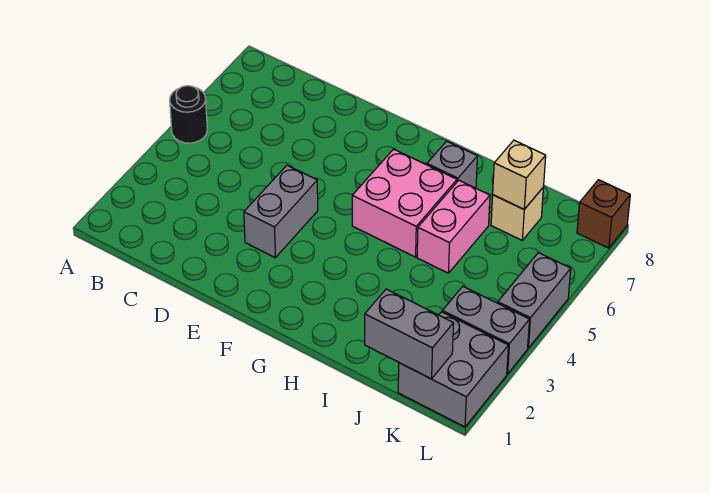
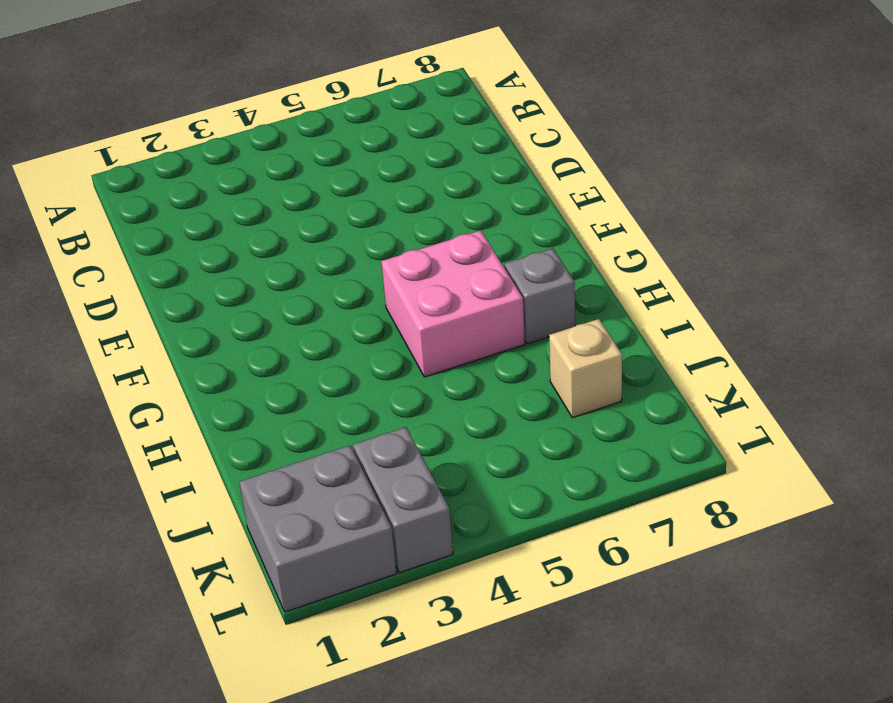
none -> black 1x1 round brick [170,86,207,143]
none -> grey 1x2 brick [244,165,318,258]
none -> pink 1x2 brick [417,180,490,273]

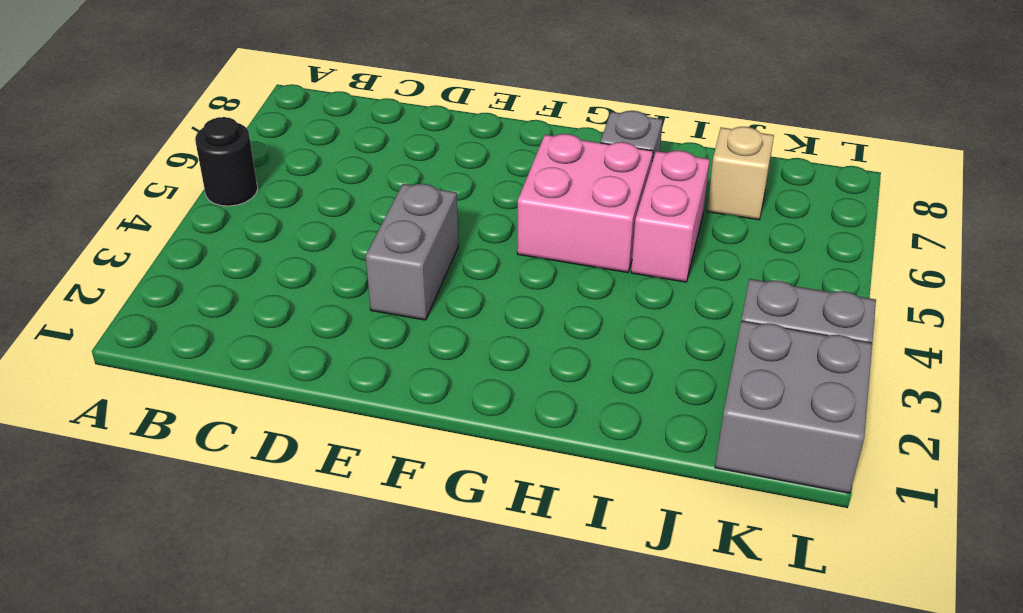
none -> grey 1x2 brick [498,253,571,348]
none -> brown 1x1 brick [577,180,630,248]
none -> grey 1x2 brick [365,289,454,379]

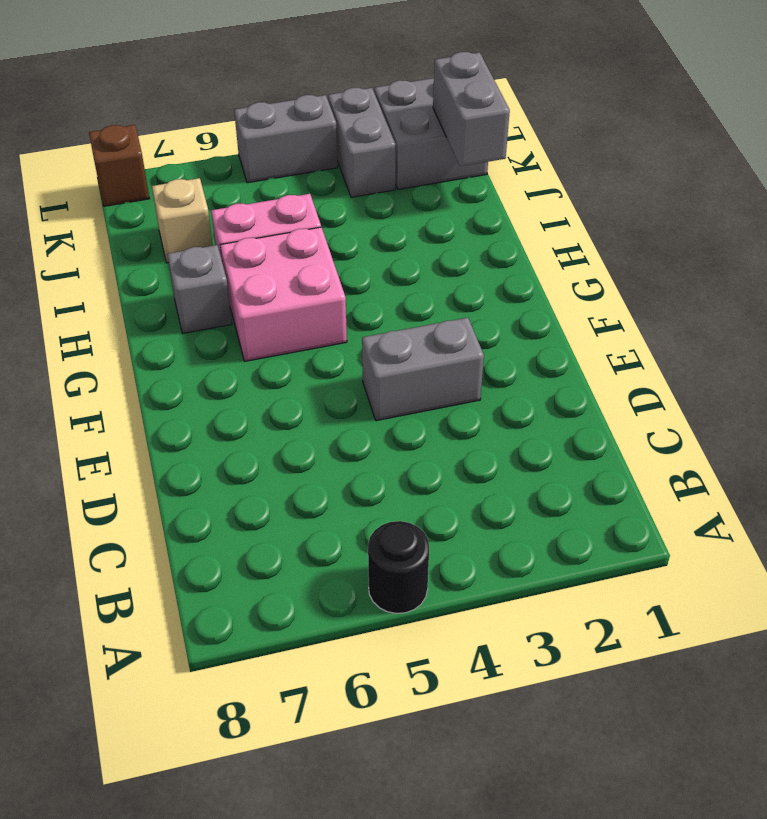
none -> tan 1x1 brick [493,140,546,209]

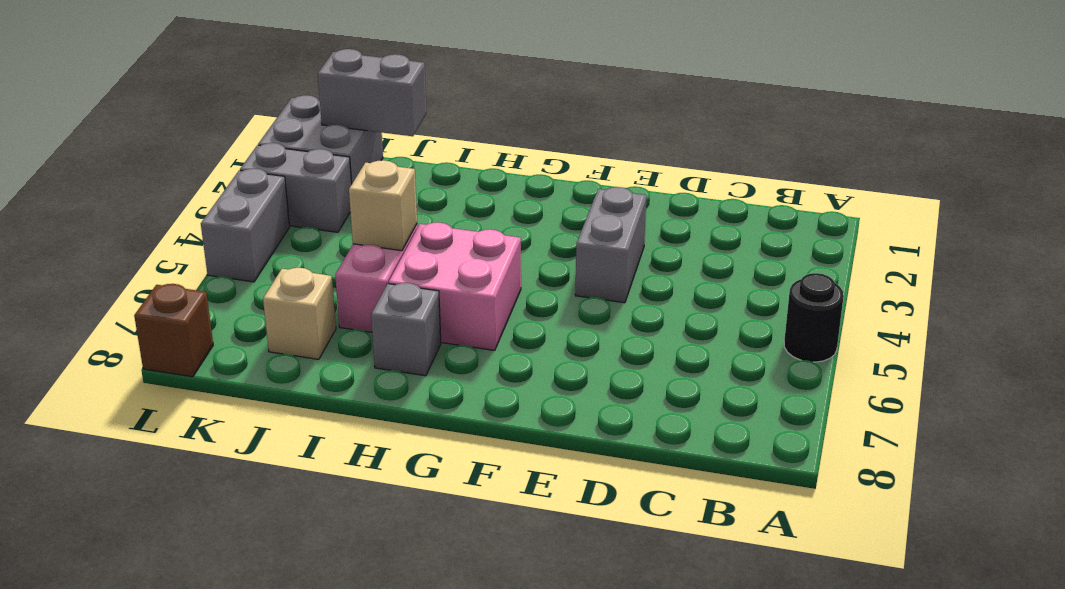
tan 1x1 brick [349,160,417,251] -> tan 1x1 brick moved to [493,140,546,209]

